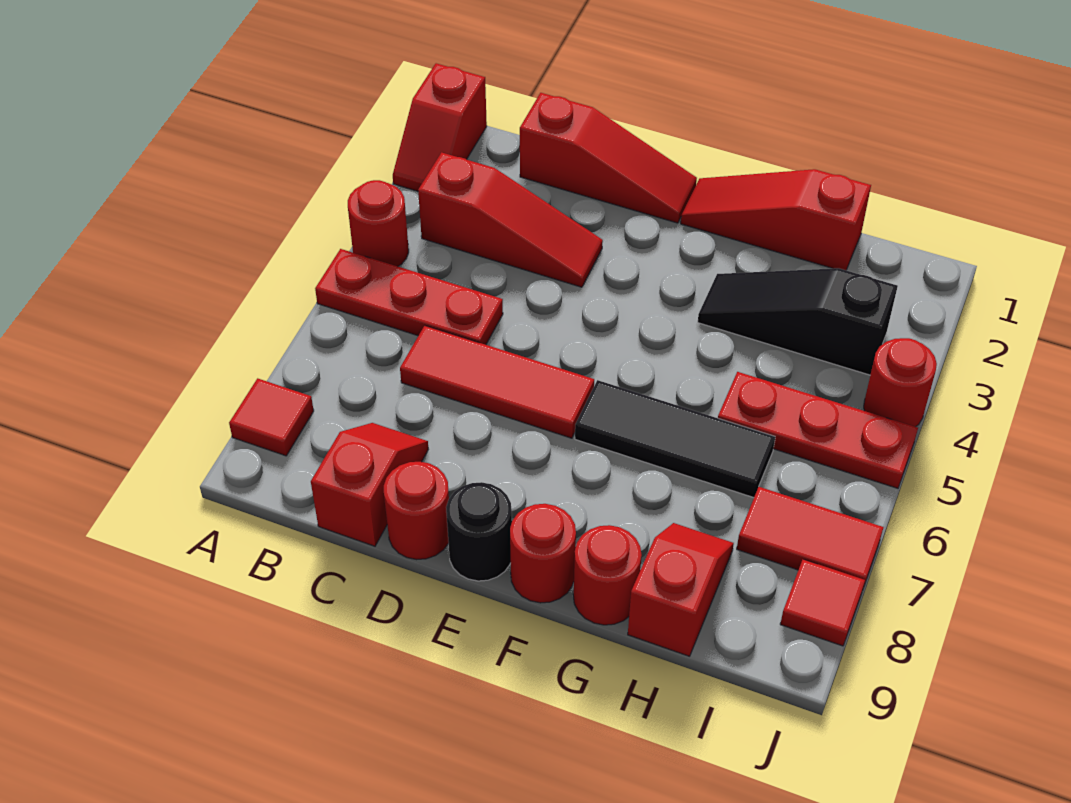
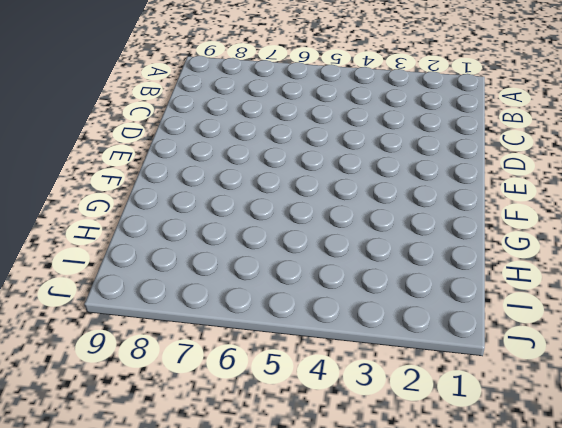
none -> red 1x2 slope [393,63,487,191]
none -> red 1x1 round brick [348,180,409,266]
none -> red 1x3 plate [315,249,503,345]

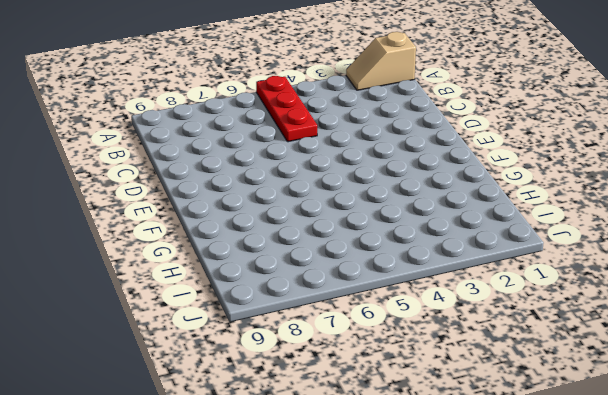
tan 1x2 slope [346,32,416,90] -> red 1x2 slope [393,63,487,191]
none -> red 1x1 round brick [348,180,409,266]
none -> red 1x1 tile [229,378,314,456]
none -> red 1x3 slope [418,152,603,287]

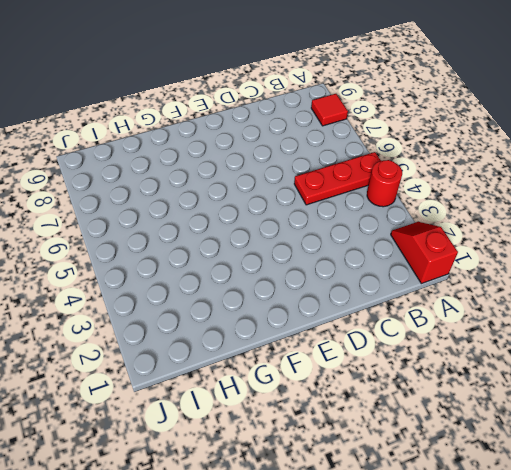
none -> red 1x3 slope [418,152,603,287]
none -> red 1x3 slope [520,93,697,223]
none -> red 1x3 tile [400,326,594,438]

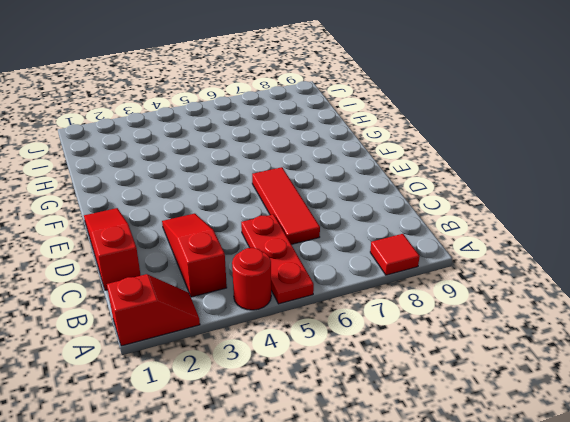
none -> red 1x2 slope [311,423,428,546]
none -> red 1x1 round brick [384,462,449,560]
none -> black 1x1 round brick [446,482,512,581]

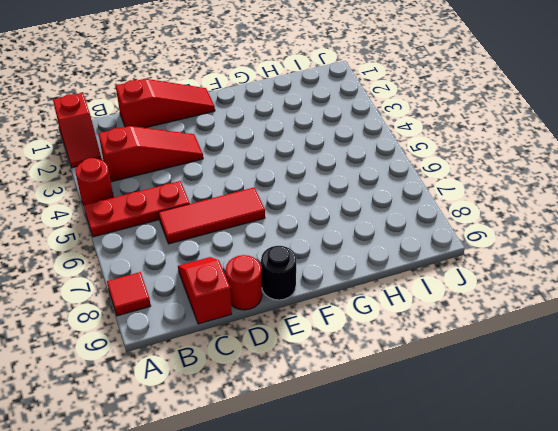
none -> red 1x3 slope [681,169,871,270]
none -> black 1x3 tile [575,380,775,498]
none -> red 1x1 round brick [510,504,576,603]

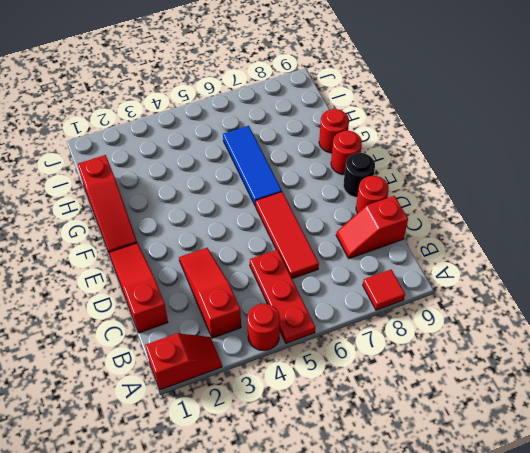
blue 1x3 tile [223,126,282,206] -> black 1x3 tile [575,380,775,498]
none -> black 1x3 slope [698,268,898,375]
none -> red 1x3 plate [718,372,918,488]
none -> red 1x2 slope [628,523,734,656]

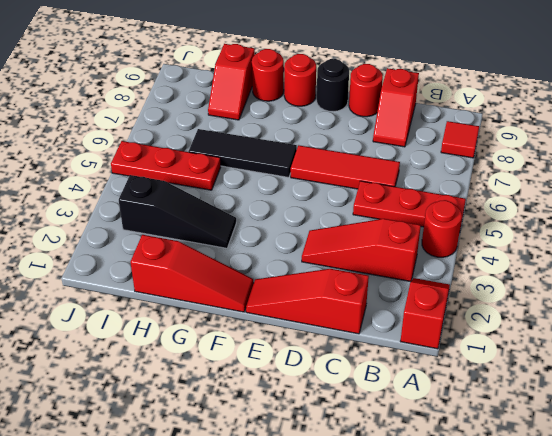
none -> red 1x2 tile [737,487,884,591]
none -> red 1x1 round brick [864,338,937,427]
none -> red 1x1 tile [780,559,865,646]

